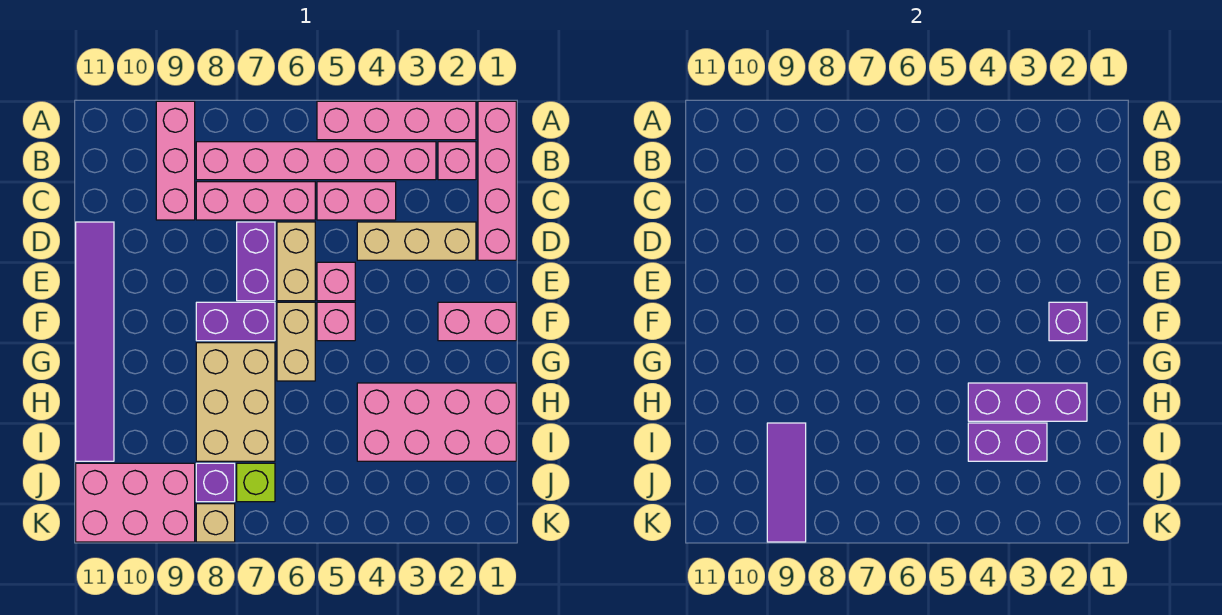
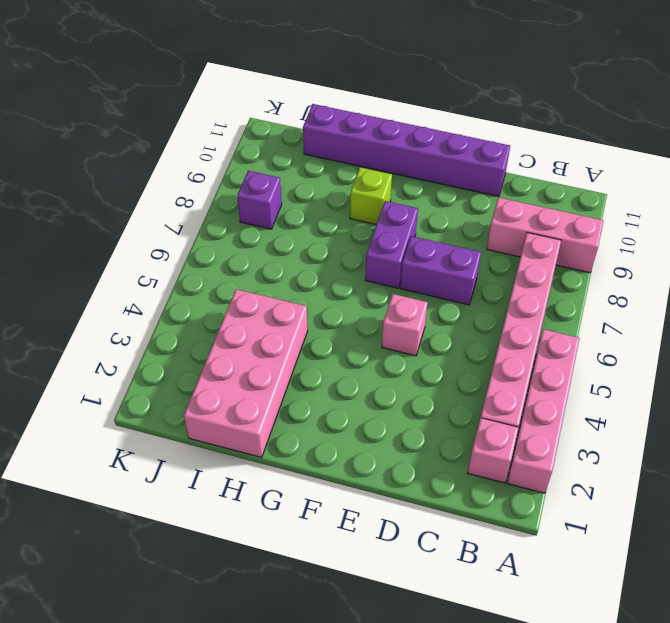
purple 1x6 brick [303,104,510,197] -> purple 1x6 tile [76,222,114,461]
lime 1x1 brick [350,167,392,225] -> lime 1x1 brick moved to [237,463,275,502]
none -> pink 1x4 brick [478,101,516,260]
none -> pink 1x2 brick [317,182,396,220]
none -> pink 1x3 brick [196,182,315,220]

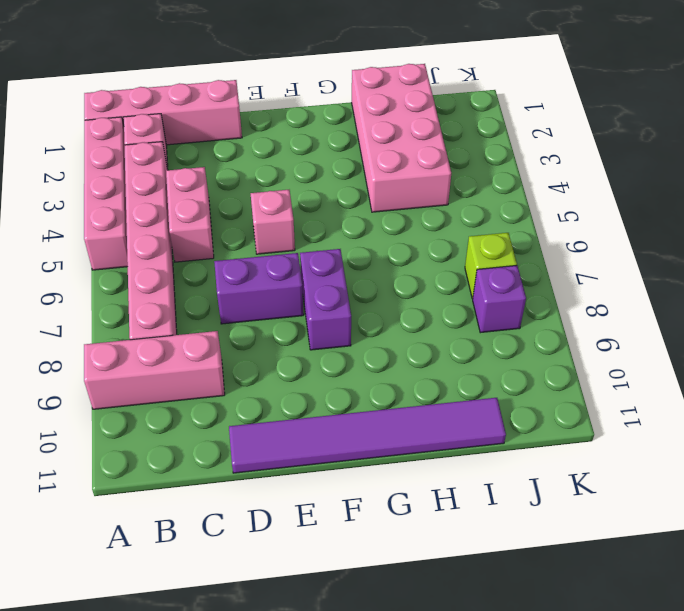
none -> pink 1x3 brick [196,182,315,220]
none -> tan 1x3 brick [357,222,476,260]
none -> tan 1x2 brick [277,222,315,301]

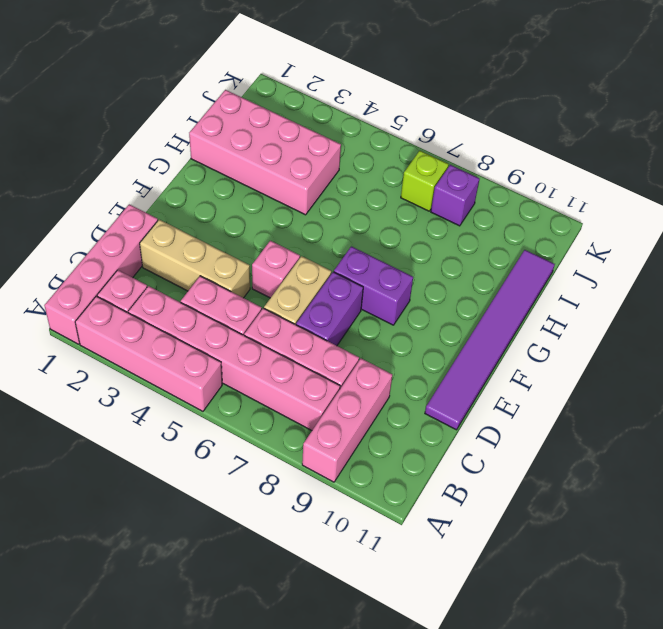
none -> pink 1x2 brick [438,302,516,341]
none -> pink 1x1 brick [317,302,355,341]
none -> tan 1x2 brick [277,302,315,381]

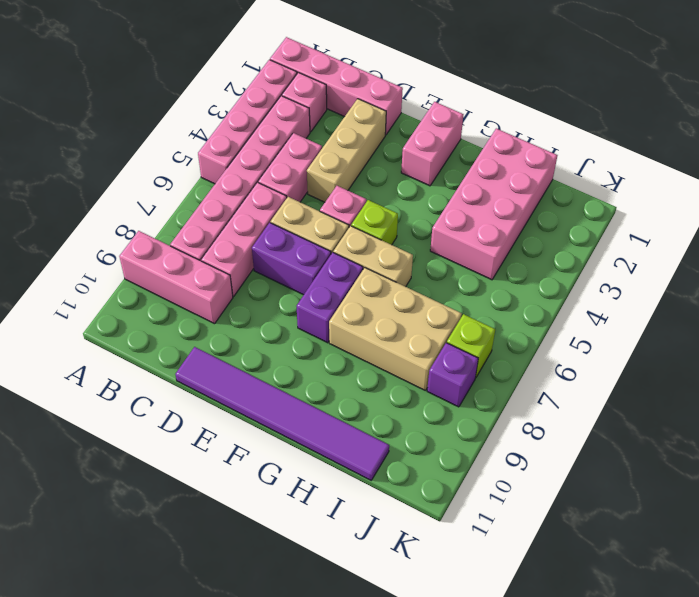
lime 1x1 brick [351,200,398,245] -> pink 1x1 brick [317,302,355,341]
none -> pink 2x3 brick [76,463,195,542]
none -> tan 1x1 brick [196,504,235,542]
none -> purple 1x1 brick [1049,302,1087,341]

